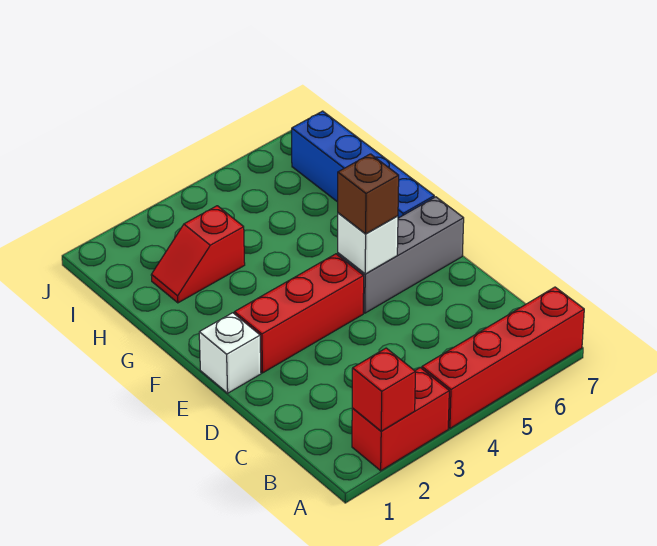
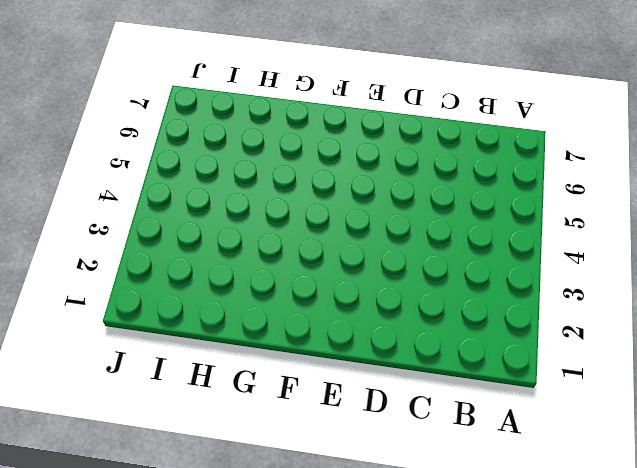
none -> red 1x2 brick [352,368,449,471]
none -> red 1x4 brick [422,287,584,428]

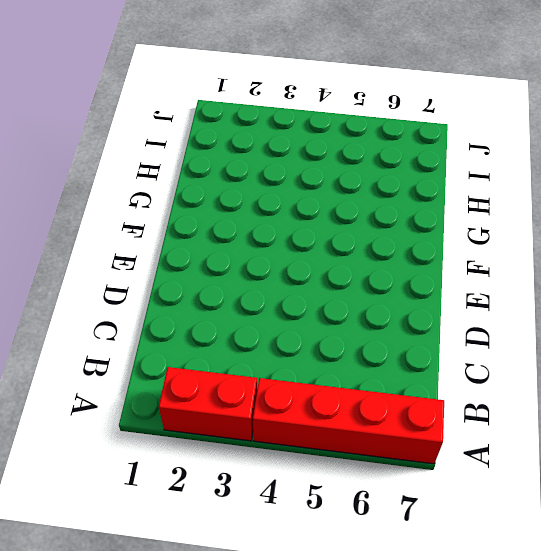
none -> white 1x1 brick [199,313,261,393]
none -> red 1x3 brick [234,254,364,373]

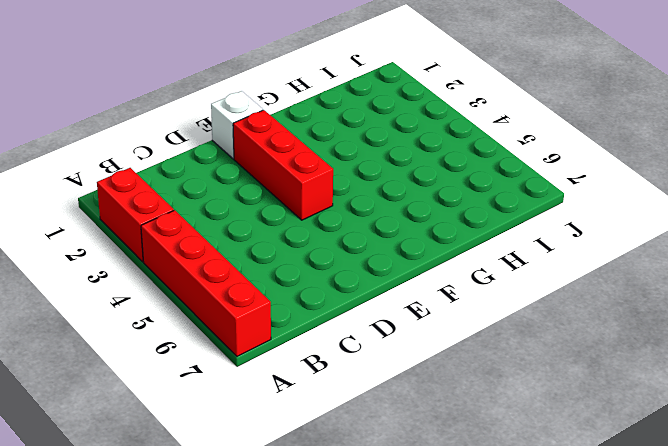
none -> grey 1x3 brick [338,197,464,313]
none -> blue 1x4 brick [292,111,434,218]

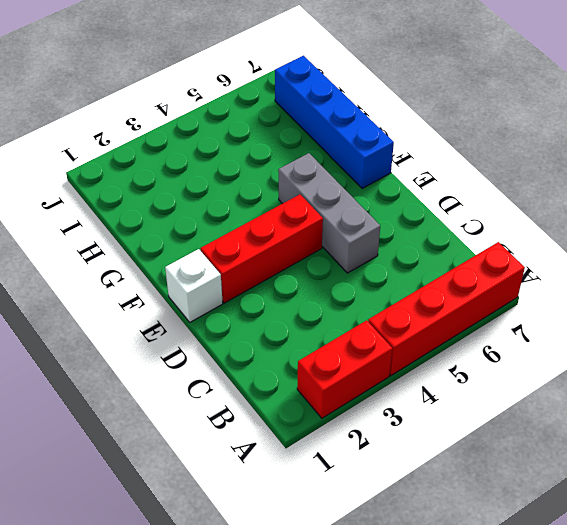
grey 1x3 brick [278,153,380,273] -> grey 1x3 brick turned to [338,197,464,313]
none -> red 1x2 slope [151,206,245,303]
none -> red 1x1 brick [352,348,416,431]

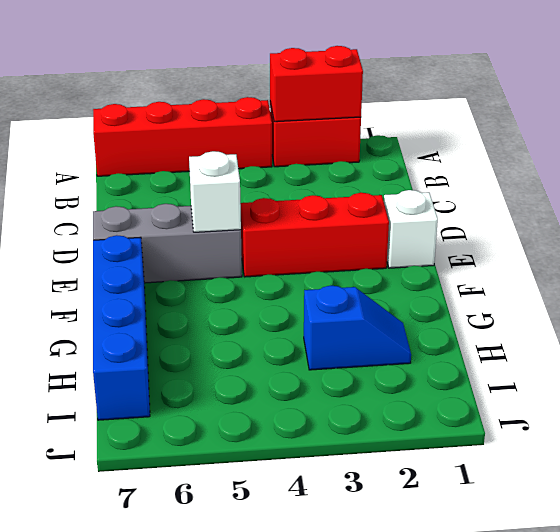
red 1x2 brick [270,46,363,122] -> red 1x1 brick [352,348,416,431]
blue 1x2 slope [304,286,411,370] -> red 1x2 slope [151,206,245,303]
none -> brown 1x1 brick [338,154,399,234]

